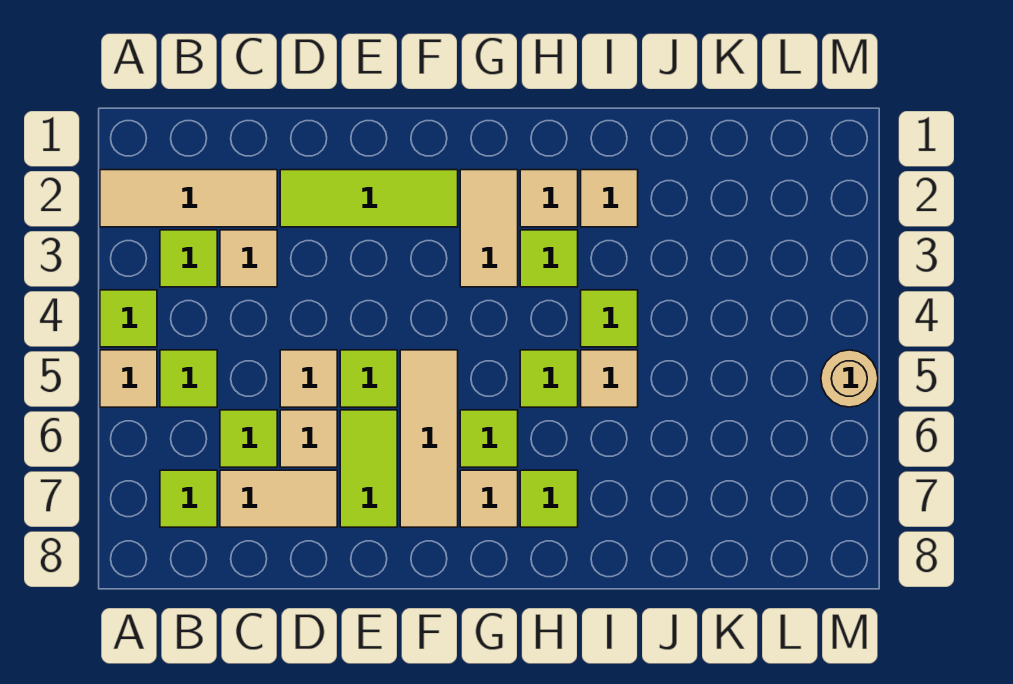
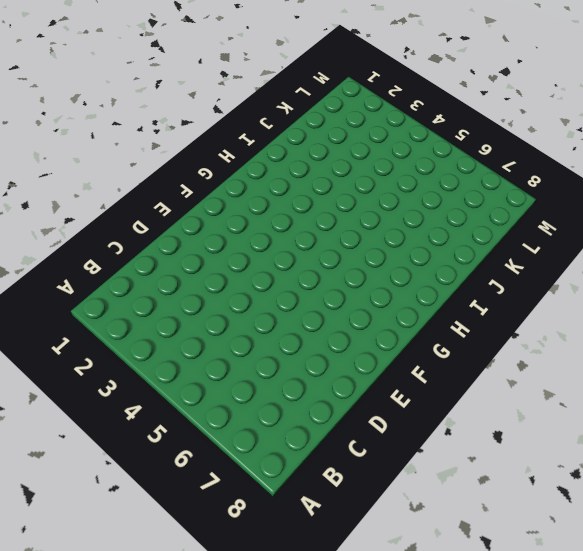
none -> tan 1x3 tile [100,170,277,227]
none -> lime 1x1 tile [100,290,157,347]
none -> tan 1x1 tile [100,350,157,407]

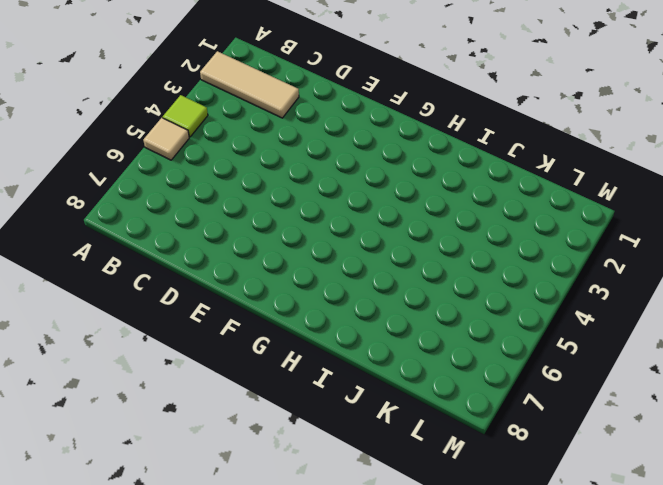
none -> lime 1x1 tile [160,230,217,287]
none -> lime 1x1 tile [160,350,217,407]
none -> lime 1x1 tile [160,470,217,527]

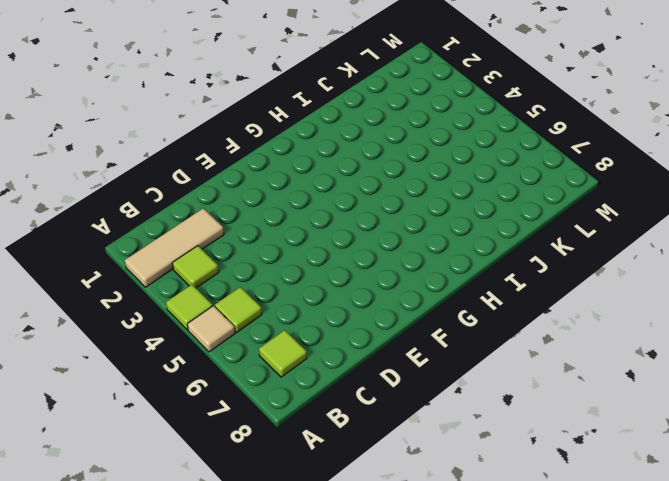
none -> tan 1x1 tile [220,230,277,287]
none -> lime 1x1 tile [220,410,277,467]
none -> tan 1x2 tile [220,470,337,527]

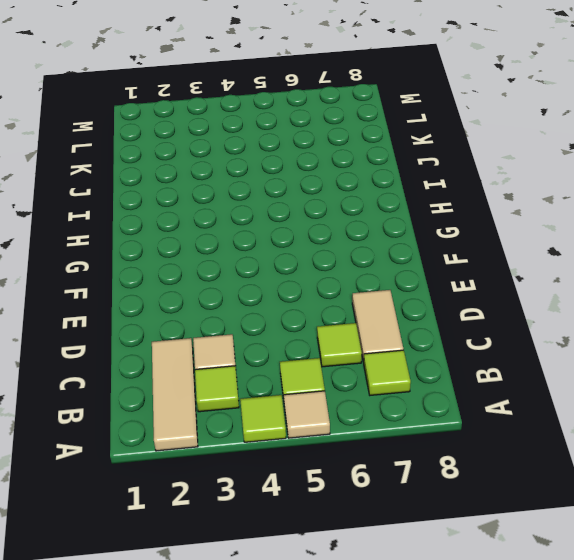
none -> lime 1x3 tile [280,170,458,227]
none -> tan 1x1 tile [280,350,337,407]
none -> tan 1x1 tile [280,410,337,467]

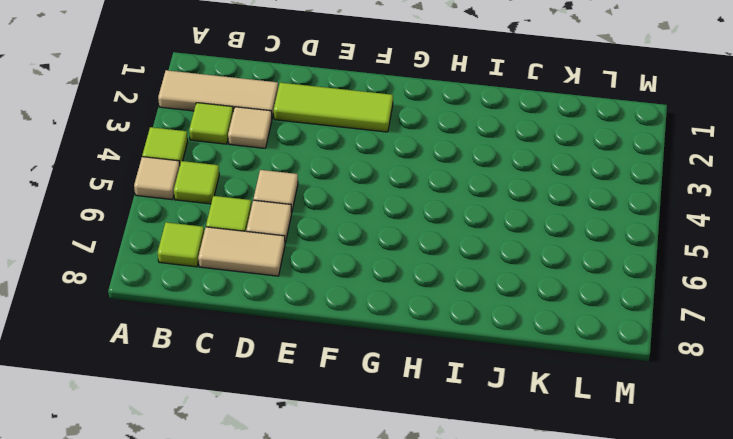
none -> lime 1x1 tile [340,350,397,407]
none -> lime 1x2 tile [340,410,397,527]
none -> tan 1x3 tile [400,350,458,527]

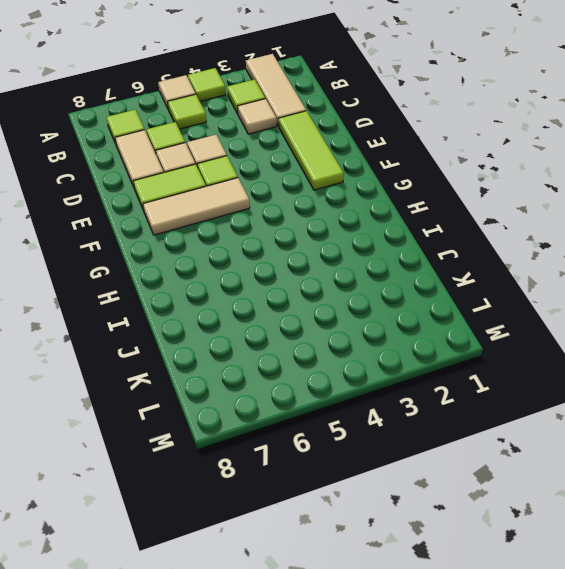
none -> tan 1x2 tile [460,170,518,287]
none -> lime 1x1 tile [460,410,518,467]
none -> tan 1x1 tile [460,470,518,527]

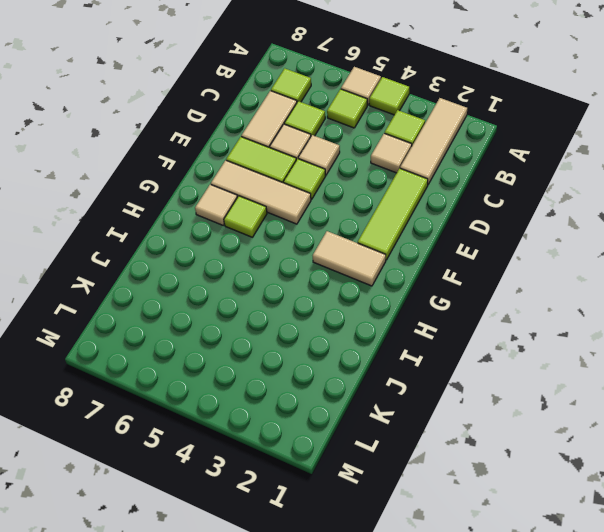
none -> tan 1x1 tile [520,170,578,227]
none -> lime 1x1 tile [520,230,578,287]
none -> lime 1x1 tile [520,350,578,407]

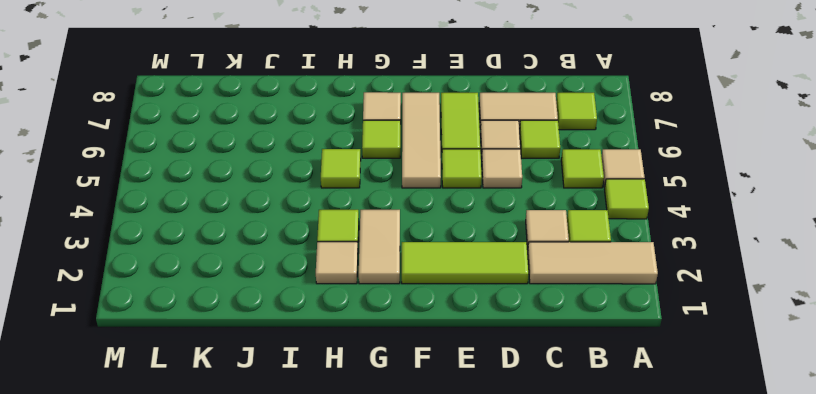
none -> lime 1x1 tile [520,470,578,527]
none -> tan 1x1 tile [581,170,638,227]
none -> lime 1x1 tile [581,290,638,347]

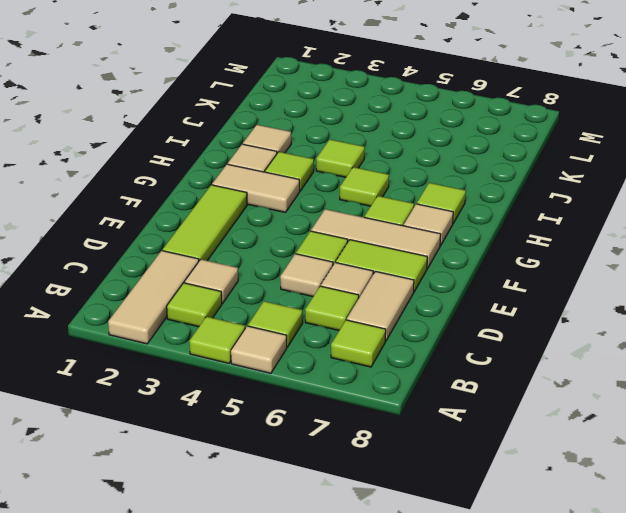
none -> tan 1x1 tile [581,350,638,407]
none -> tan 1x1 round brick [821,350,878,407]

